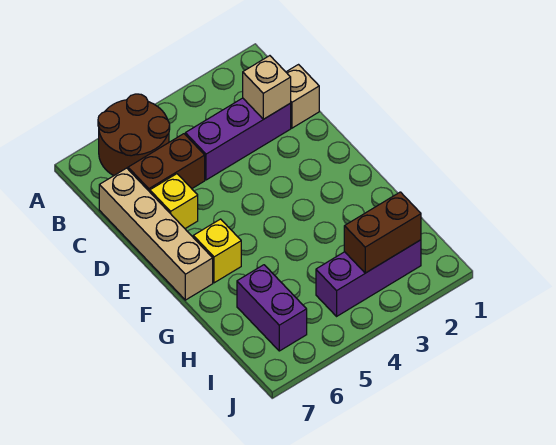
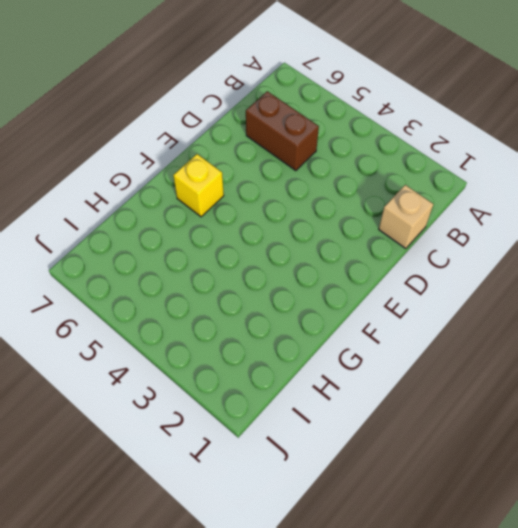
none -> brown 2x2 round brick [98,94,170,176]
none -> purple 1x3 brick [185,98,291,180]

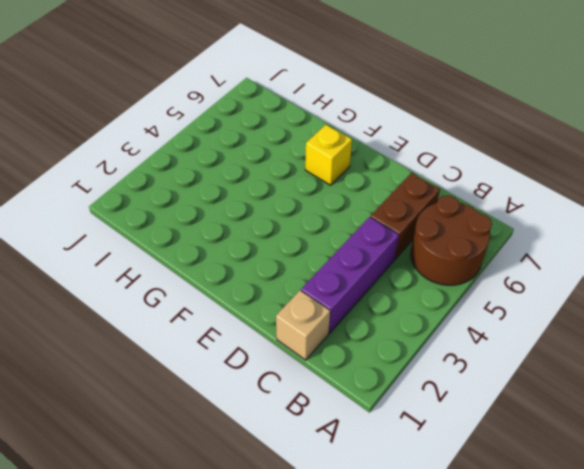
none -> tan 1x4 brick [99,168,213,300]
none -> yellow 1x1 brick [150,174,198,228]

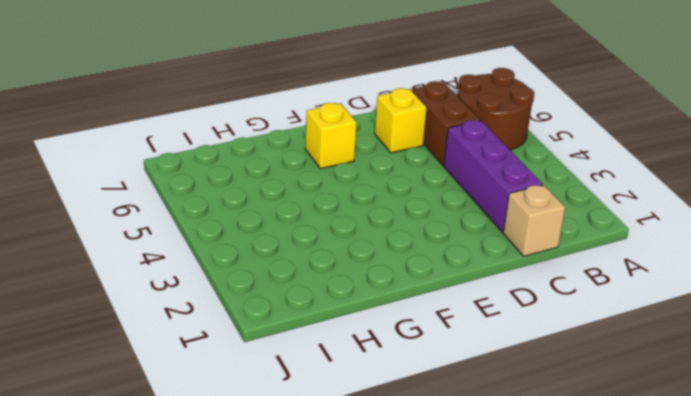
none -> tan 1x4 brick [99,168,213,300]
none -> purple 1x2 brick [237,265,307,351]

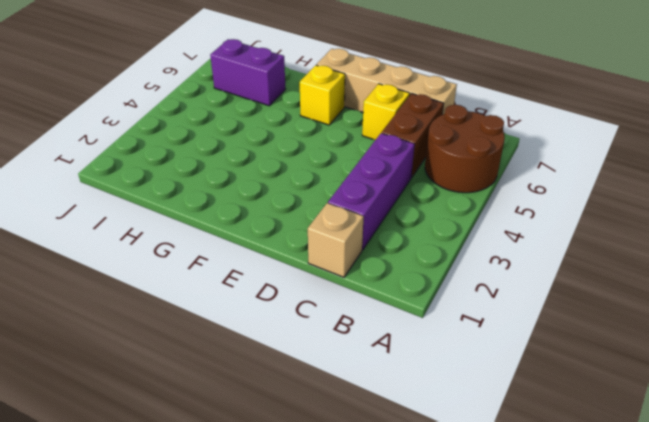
none -> purple 1x3 brick [316,240,421,316]
none -> tan 1x1 brick [243,56,291,119]

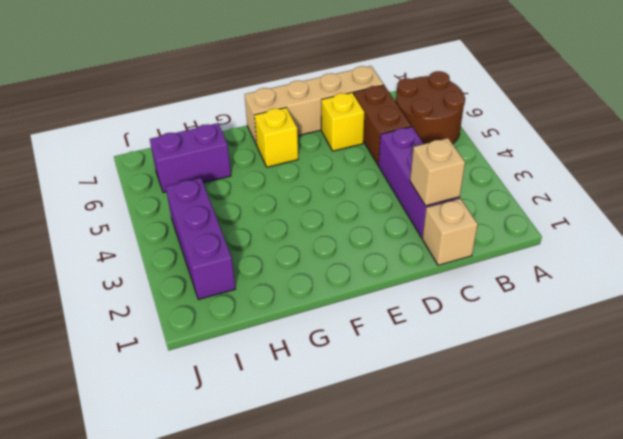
none -> brown 1x2 brick [344,192,421,273]

